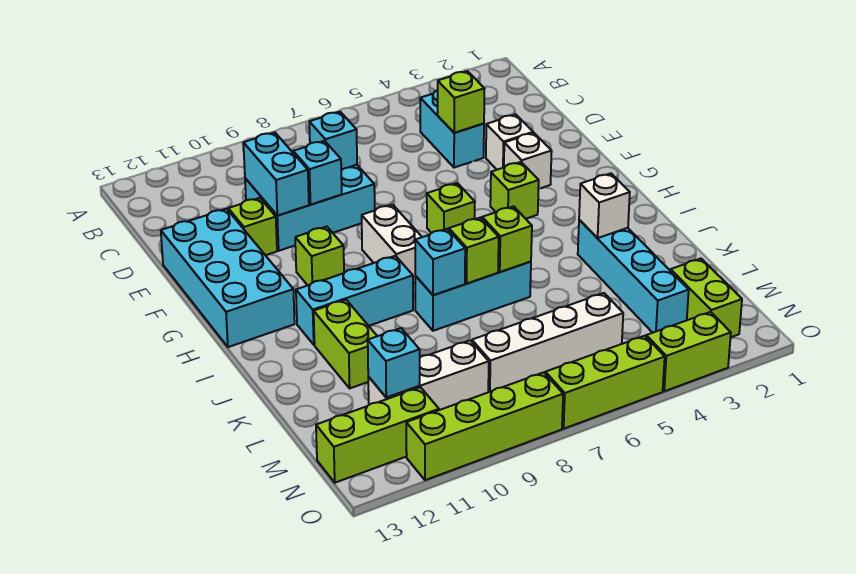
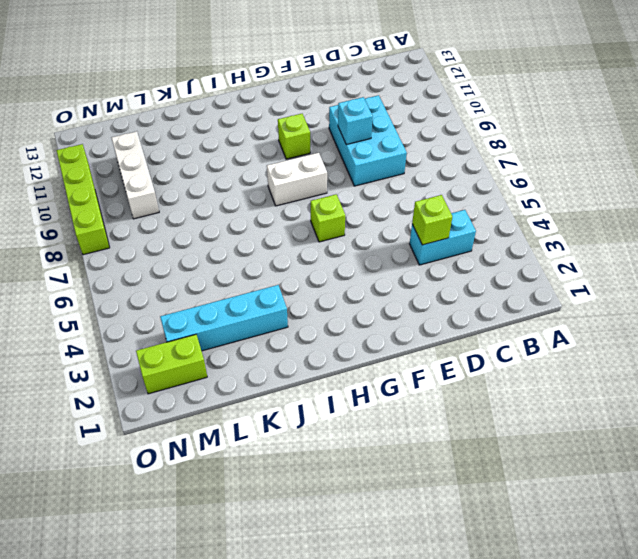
none -> white 1x1 brick [486,115,533,170]
none -> lime 1x1 brick [228,198,277,255]
none -> cyan 2x4 brick [161,209,295,347]
none -> white 1x1 brick [504,133,552,189]

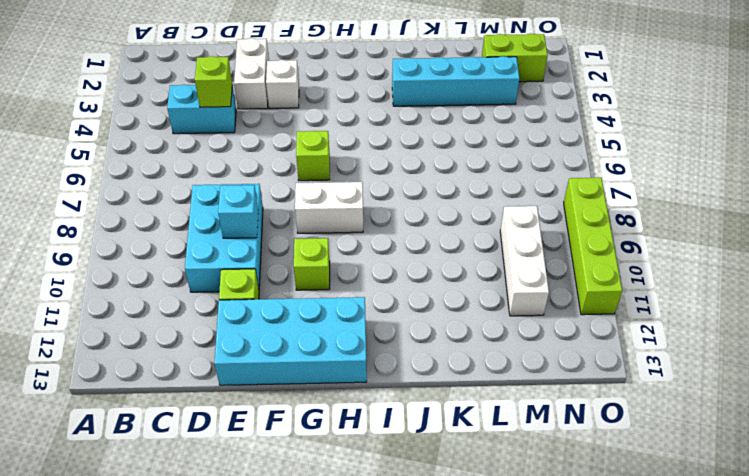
white 1x2 brick [234,38,269,109] -> white 1x1 brick [486,115,533,170]
none -> lime 1x1 brick [490,162,539,219]
none -> cyan 1x3 brick [296,256,413,345]
none -> cyan 1x3 brick [415,262,531,331]
none -> lime 1x2 brick [314,300,377,388]

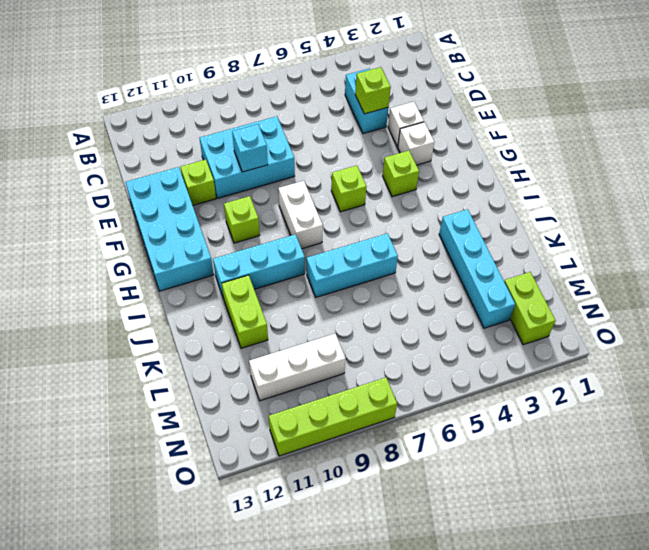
none -> white 1x4 brick [472,293,623,392]
none -> lime 1x3 brick [316,387,439,483]
none -> lime 1x2 brick [646,312,731,391]
none -> lime 1x3 brick [545,336,665,429]

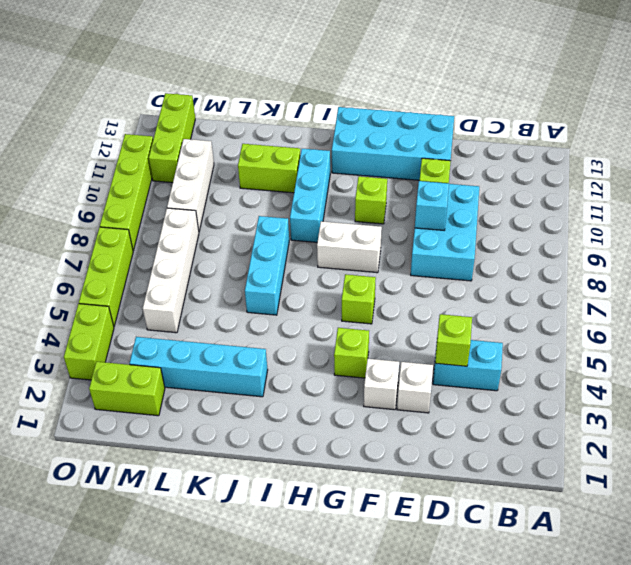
none -> cyan 1x1 brick [309,112,357,170]
none -> cyan 1x2 brick [243,132,309,216]
none -> white 1x1 brick [579,173,630,238]
none -> lime 1x1 brick [482,206,532,272]

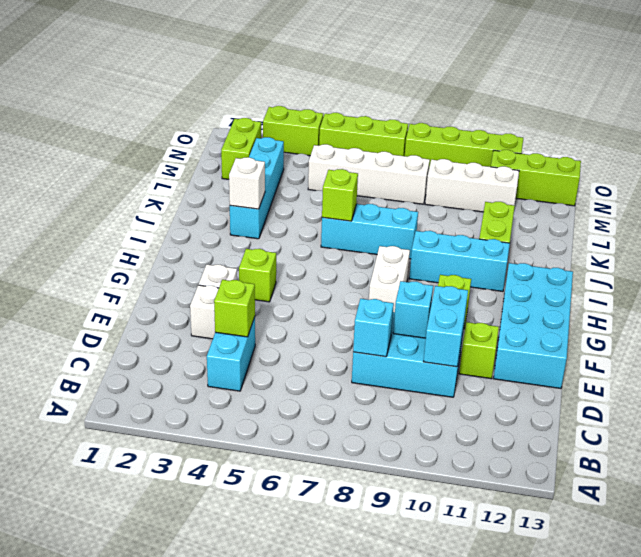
none -> lime 1x1 brick [427,183,475,233]
none -> lime 1x1 brick [449,218,499,283]
none -> cyan 1x1 brick [415,229,465,295]
none -> cyan 1x1 brick [368,328,420,398]

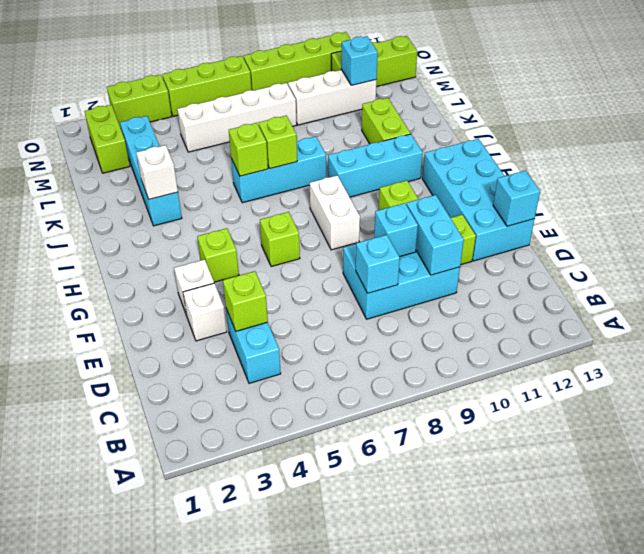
cyan 1x1 brick [493,171,540,226] -> cyan 1x1 brick moved to [415,229,465,295]

